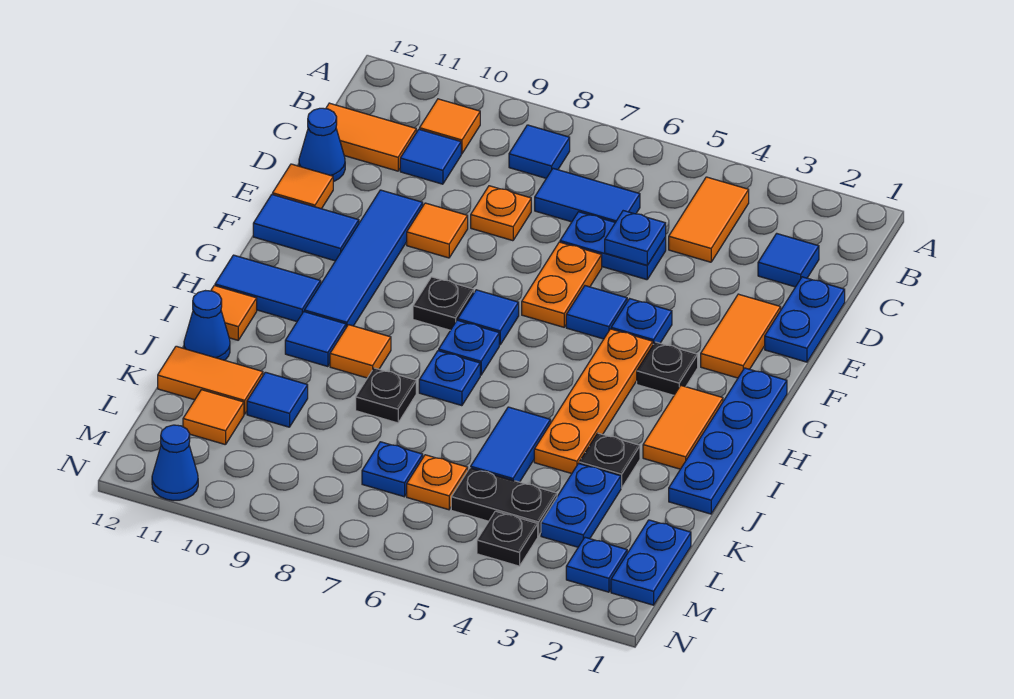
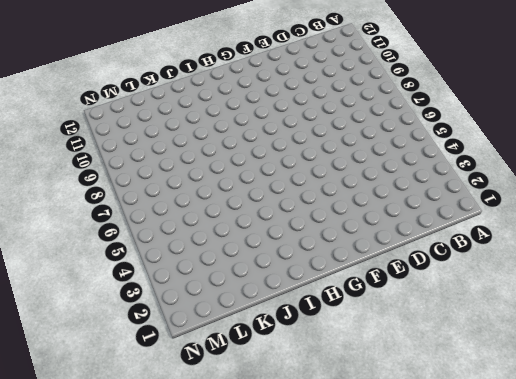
none -> orange 1x2 tile [669,177,749,262]
none -> blue 1x1 tile [509,125,570,178]
none -> orange 1x1 tile [420,99,480,154]
none -> blue 1x1 tile [758,233,819,287]

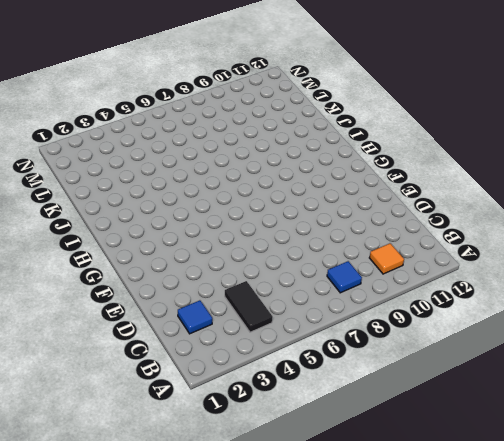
black 1x2 tile [225,281,273,332] -> orange 1x2 tile [669,177,749,262]
none -> blue 1x2 tile [535,168,640,222]
none -> blue 1x1 tile [400,129,461,184]
none -> orange 1x2 tile [326,103,416,171]
none -> blue 1x2 plate [765,277,845,362]

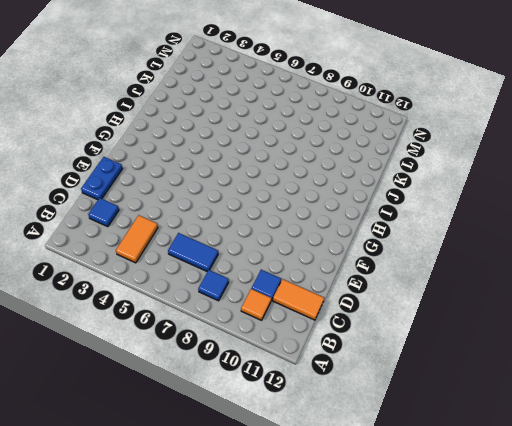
none -> blue 1x2 plate [560,212,666,280]
none -> orange 1x1 plate [471,186,531,241]
none -> blue 1x1 cone [299,108,345,182]
none -> orange 1x2 tile [701,294,781,378]

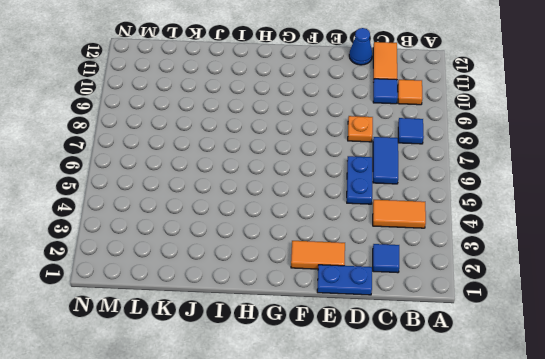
none -> orange 1x2 plate [522,242,602,327]
none -> orange 1x1 tile [407,203,468,258]
none -> blue 1x4 tile [304,190,423,327]
none -> orange 1x1 tile [273,164,333,209]

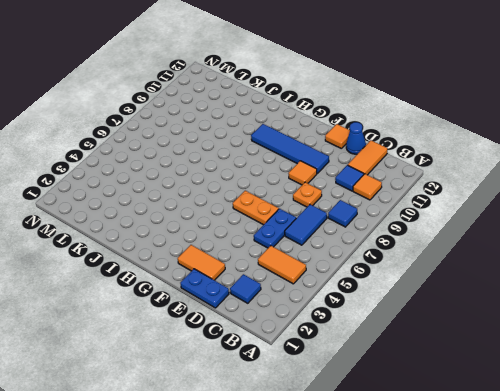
none -> blue 1x1 plate [611,299,672,344]
none -> blue 1x1 tile [566,286,627,339]
none -> blue 1x2 tile [253,194,359,261]
none -> blue 1x4 plate [669,368,787,514]

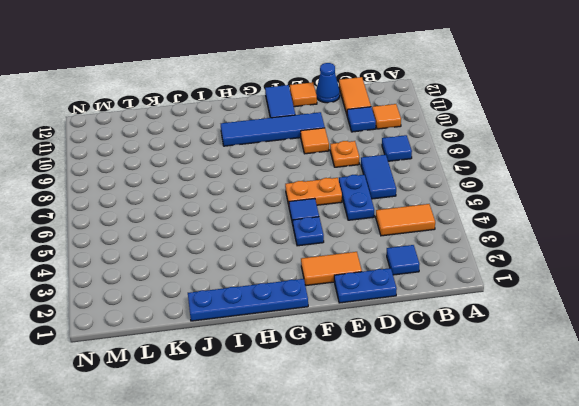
none -> black 1x1 plate [637,342,698,395]
none -> orange 1x4 plate [534,329,653,474]
none -> blue 1x1 tile [458,290,519,345]
none -> black 1x1 plate [413,277,474,330]

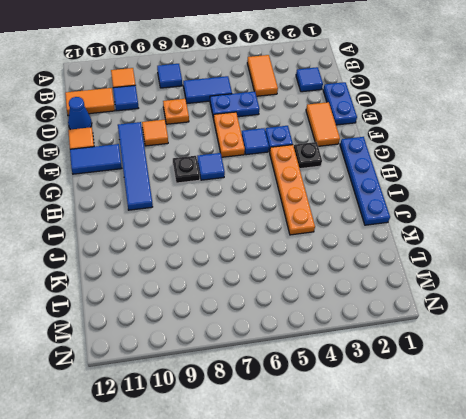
none -> orange 1x2 tile [643,386,723,469]
none -> blue 1x1 plate [439,320,499,375]
none -> blue 1x2 tile [215,255,321,322]
none -> blue 1x1 plate [419,351,480,406]

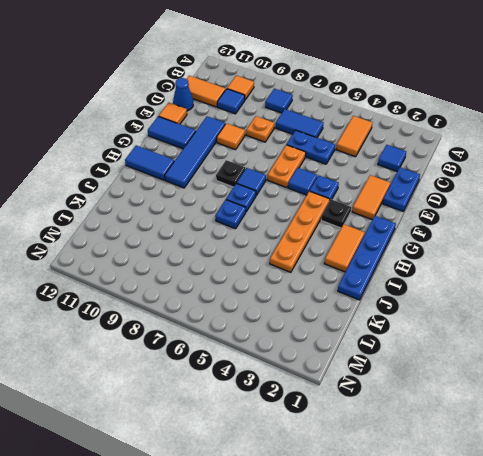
none -> orange 1x1 tile [330,325,391,378]
none -> blue 1x1 tile [285,312,346,367]
none -> orange 1x1 tile [211,286,257,340]
none -> black 1x1 plate [579,433,640,488]

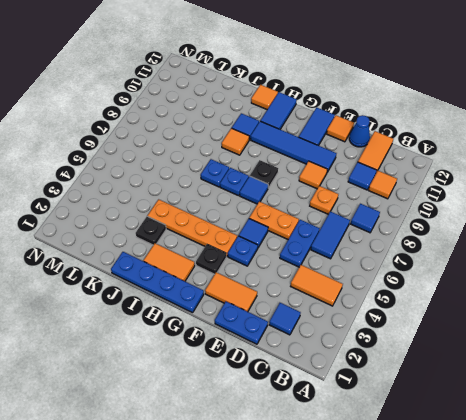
none -> blue 1x2 tile [471,407,551,482]
none -> black 1x1 plate [356,368,416,423]
none -> blue 1x1 cone [184,291,230,360]
none -> blue 1x2 plate [541,464,621,547]

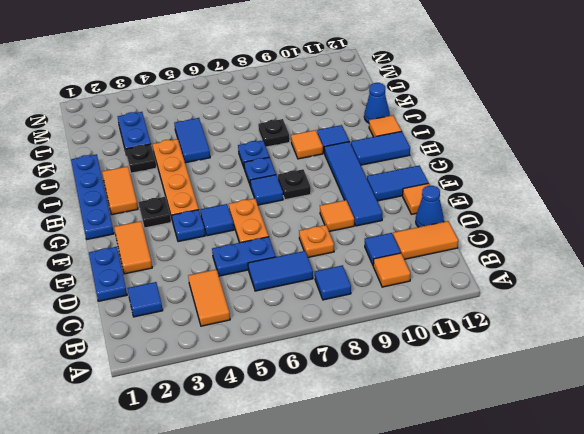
none -> blue 1x1 tile [247,372,308,427]
none -> orange 1x2 tile [158,346,263,414]
none -> blue 1x2 plate [611,520,691,605]
none -> black 1x2 plate [451,468,557,536]

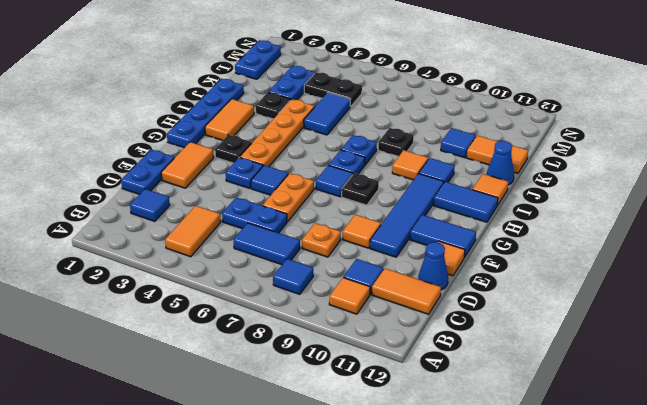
none -> orange 1x1 plate [407,455,468,510]
none -> blue 1x1 plate [362,442,423,497]
none -> orange 1x1 tile [183,390,244,445]
none -> blue 1x1 plate [566,537,627,592]

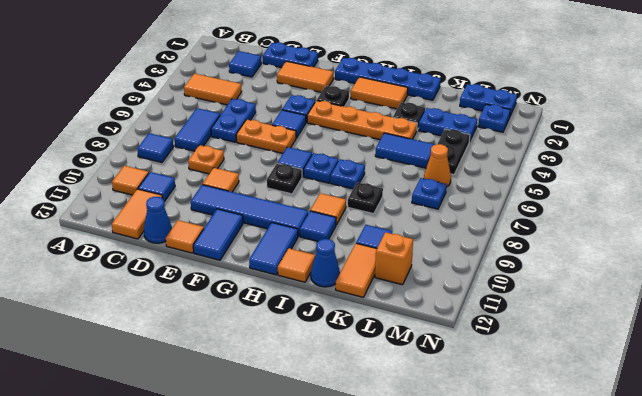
orange 1x1 cone [424,144,451,187] -> orange 1x1 plate [407,455,468,510]
orange 1x1 brick [375,232,413,285] -> orange 1x1 tile [183,390,244,445]
none -> black 1x1 plate [477,511,538,566]
none -> blue 1x1 cone [152,425,198,501]
none -> blue 1x1 plate [605,211,666,265]

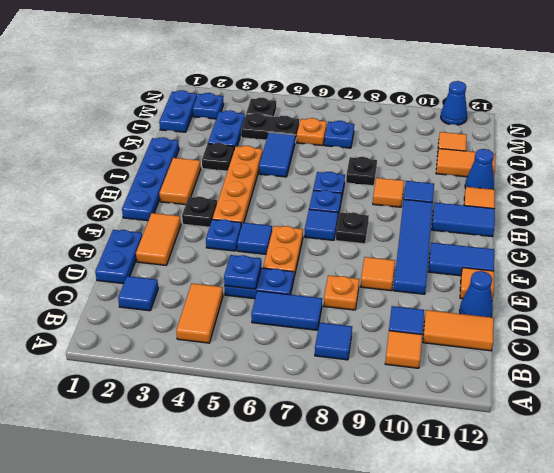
none -> blue 1x1 tile [247,372,308,427]

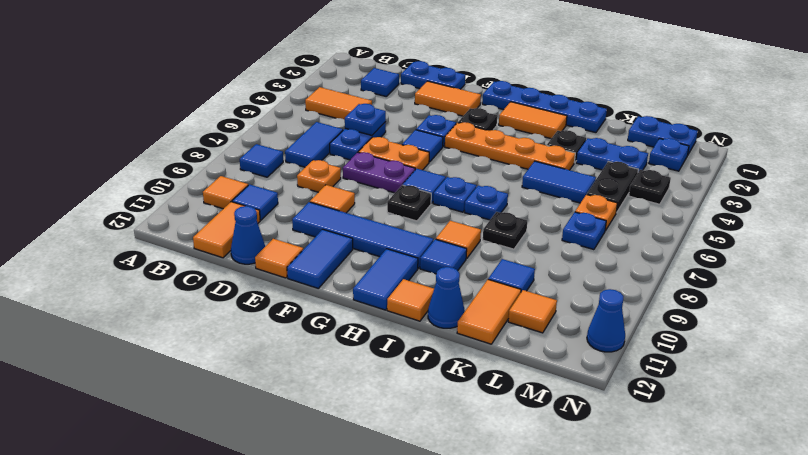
purple 1x2 plate [343,152,415,193] -> none

